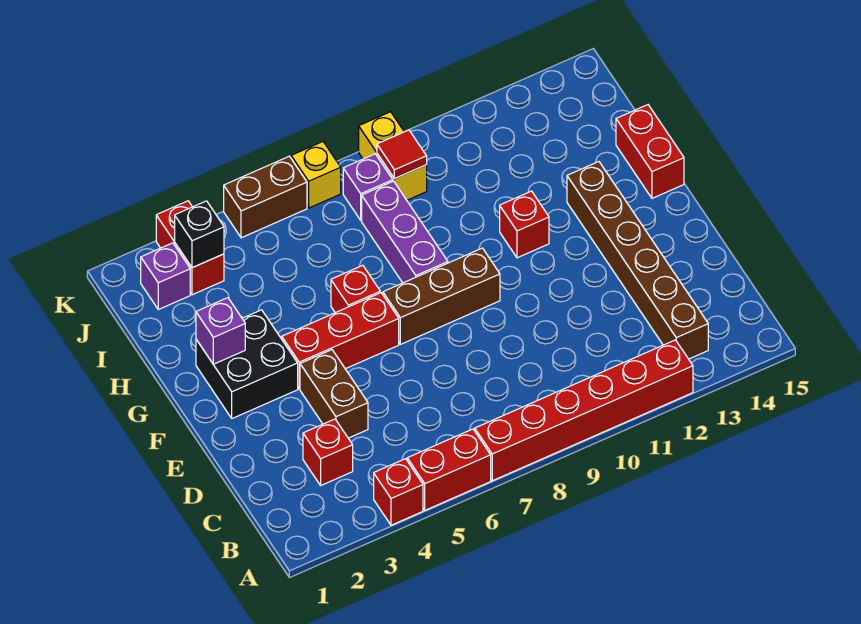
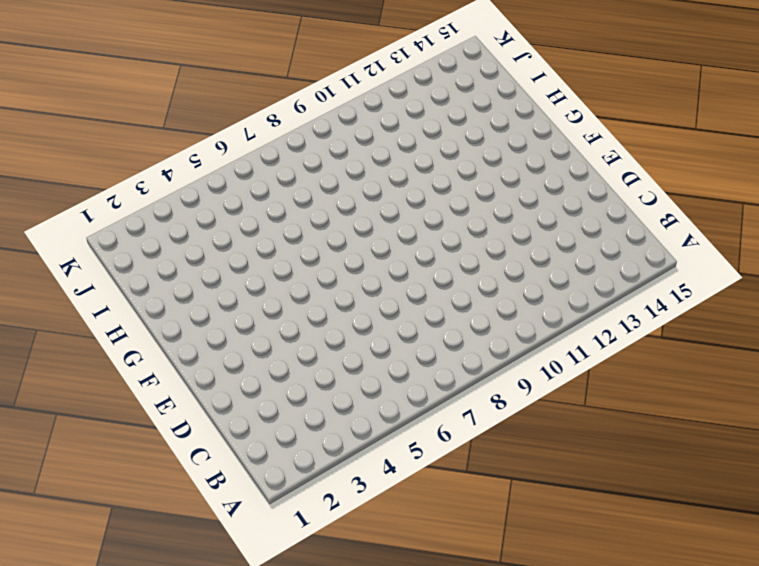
none -> red 1x1 brick [374,459,423,525]
none -> red 1x2 brick [407,429,491,510]
none -> red 1x6 brick [475,340,693,481]

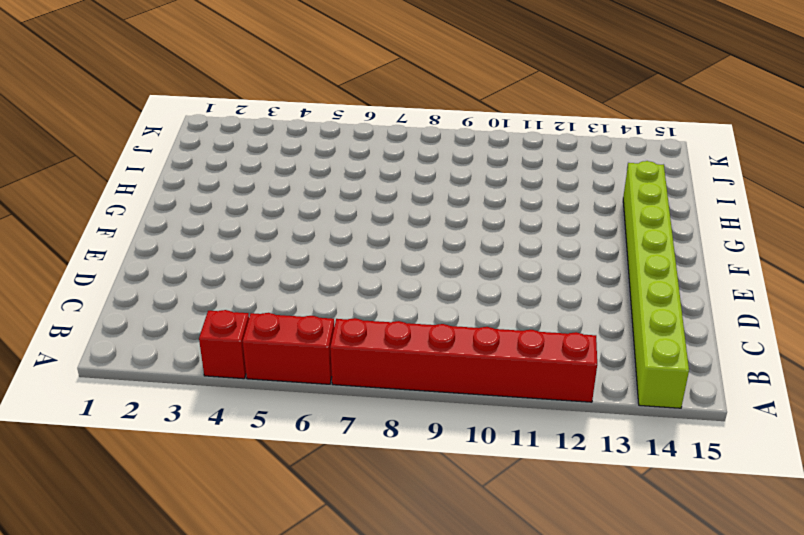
lime 1x8 brick [623,161,689,408] -> none
none -> brown 1x6 brick [567,162,708,359]
none -> red 1x1 brick [303,419,353,485]
none -> brown 1x2 brick [300,350,368,438]

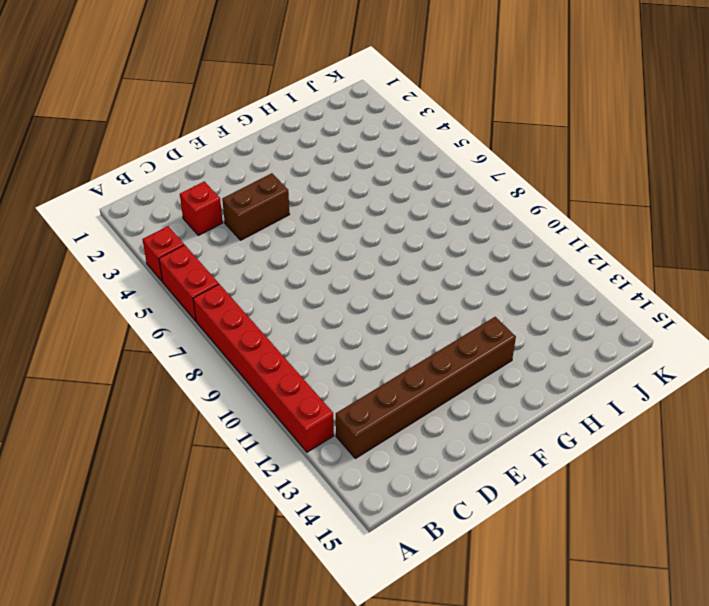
none -> black 2x2 brick [196,310,298,418]
none -> red 1x3 brick [282,293,399,389]
none -> brown 1x3 brick [383,248,500,344]

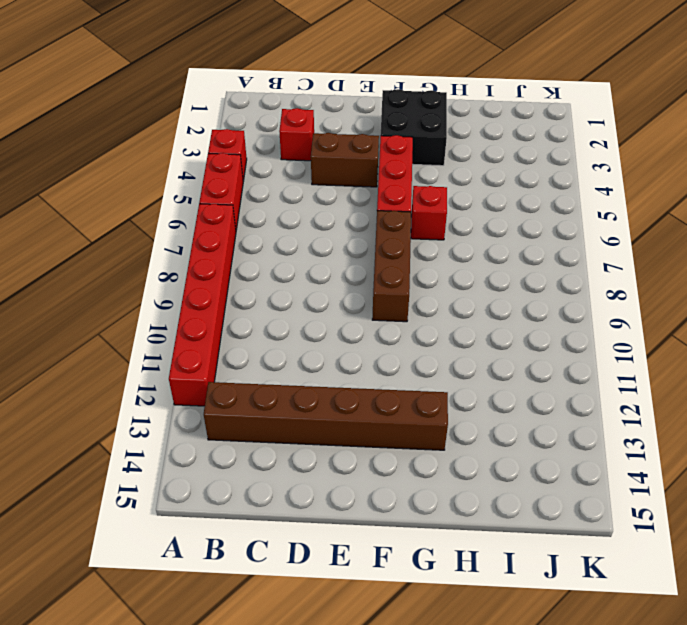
none -> purple 1x3 brick [362,181,448,283]
none -> red 1x1 brick [500,191,549,258]
none -> red 1x2 brick [616,105,684,198]

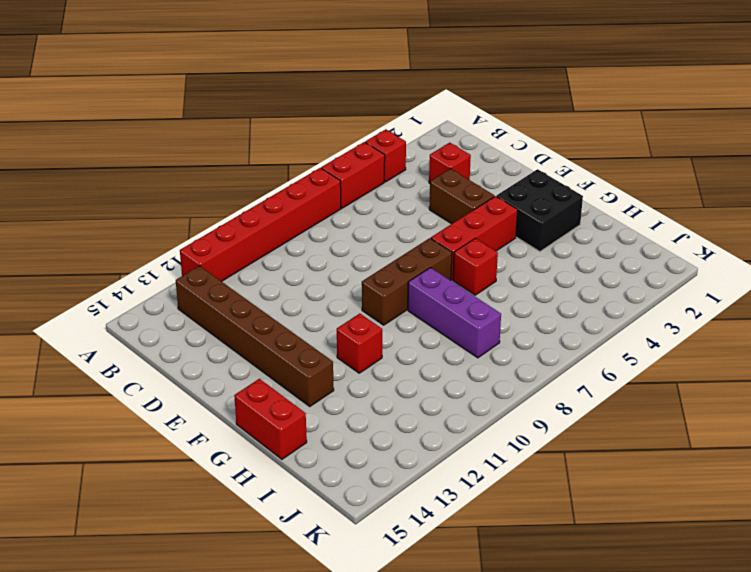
none -> purple 1x1 brick [141,243,190,310]
none -> red 1x2 brick [156,201,224,295]
none -> purple 1x1 brick [343,154,393,220]

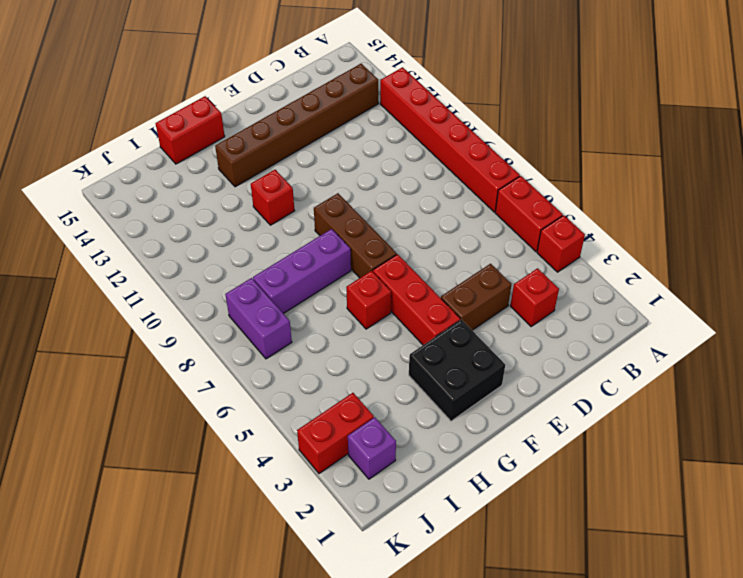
purple 1x2 brick [225,278,292,359] -> purple 1x1 brick [343,154,393,220]
none -> yellow 1x2 brick [359,112,427,200]
none -> brown 1x2 brick [224,156,307,238]
none -> yellow 1x1 brick [291,142,341,208]

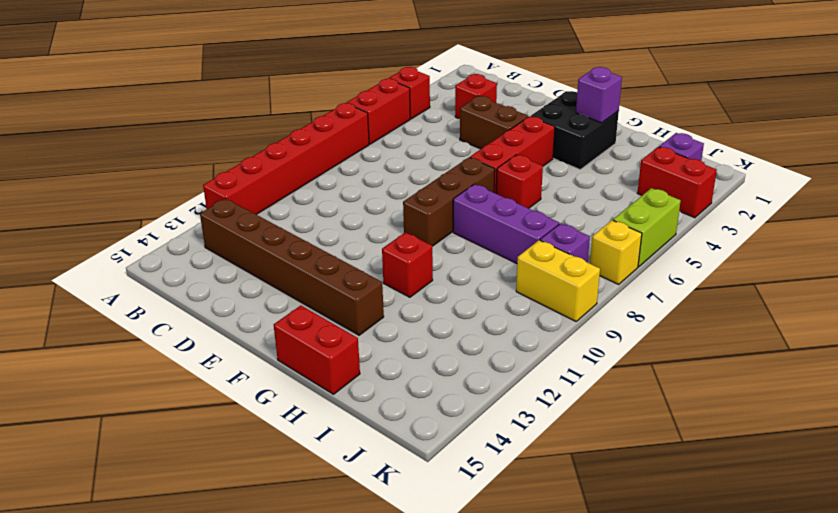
lime 1x2 brick [613,188,681,267] -> brown 1x2 brick [224,156,307,238]
none -> black 1x1 brick [175,201,224,268]
none -> red 1x1 tile [377,130,427,179]

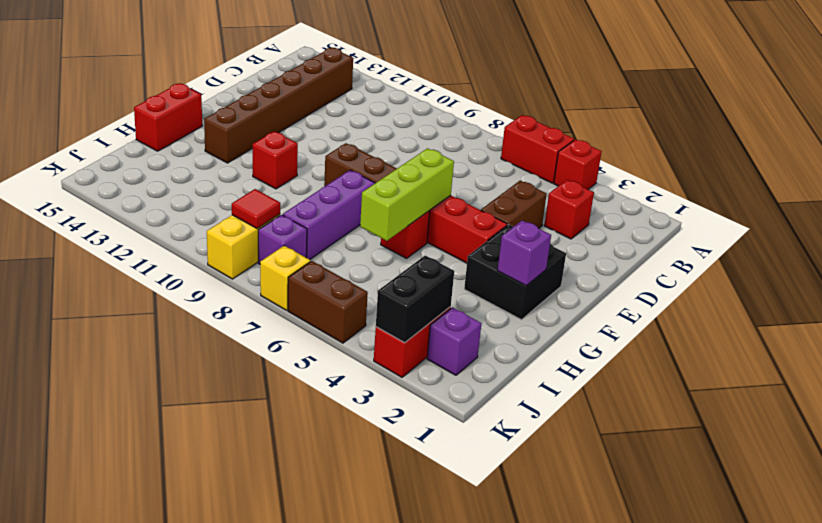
lime 1x3 brick [360,148,454,241] -> none
black 1x2 brick [376,256,454,342] -> black 1x1 brick [175,201,224,268]
none -> red 1x6 brick [475,340,693,481]

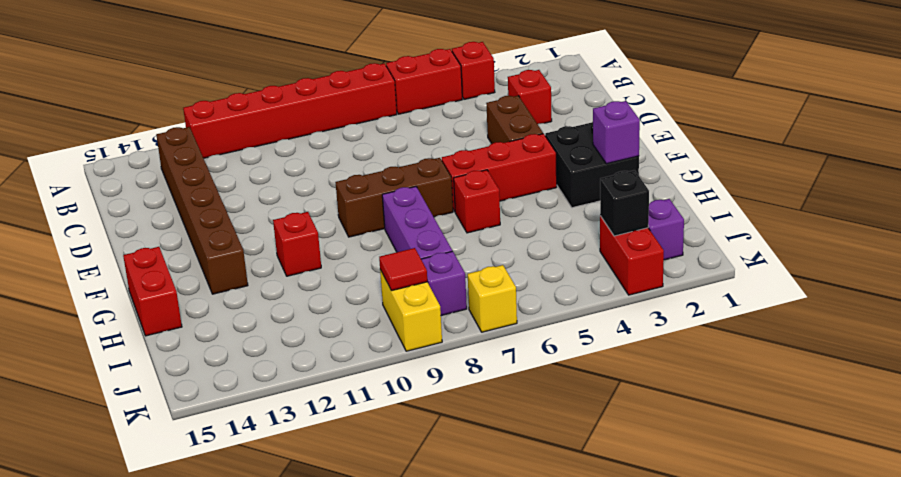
none -> brown 1x2 brick [224,156,307,238]

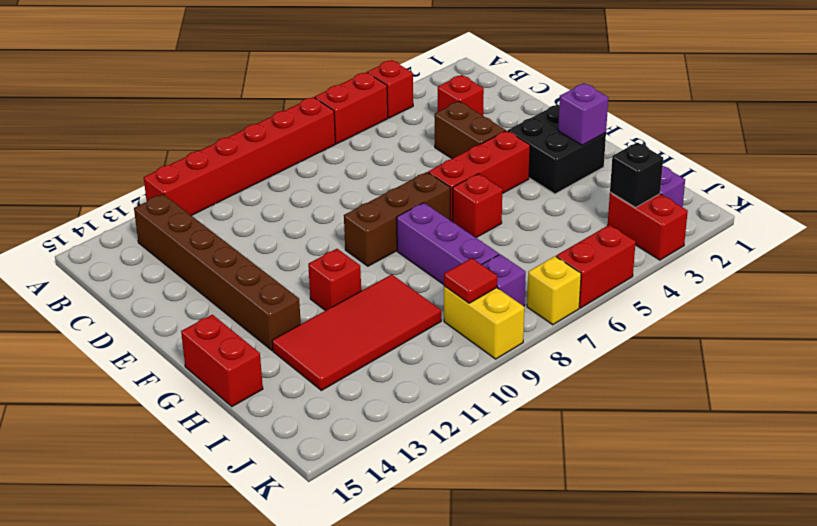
red 2x4 tile [272,274,441,390] -> none
red 1x2 brick [556,225,636,308] -> brown 1x2 brick [224,156,307,238]

